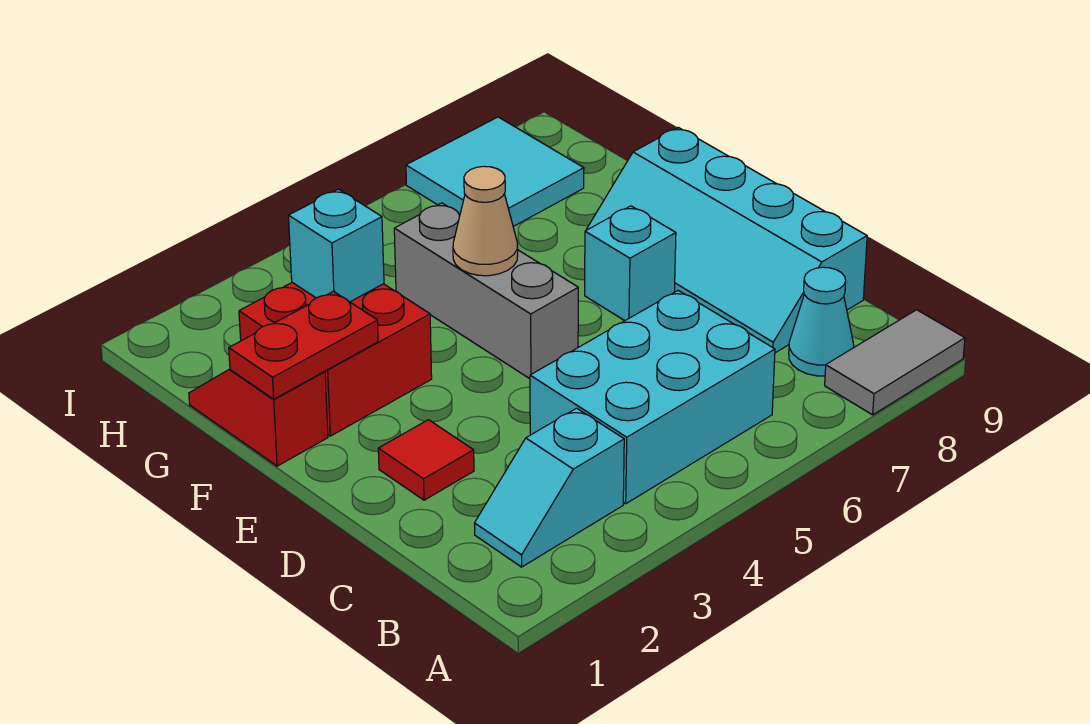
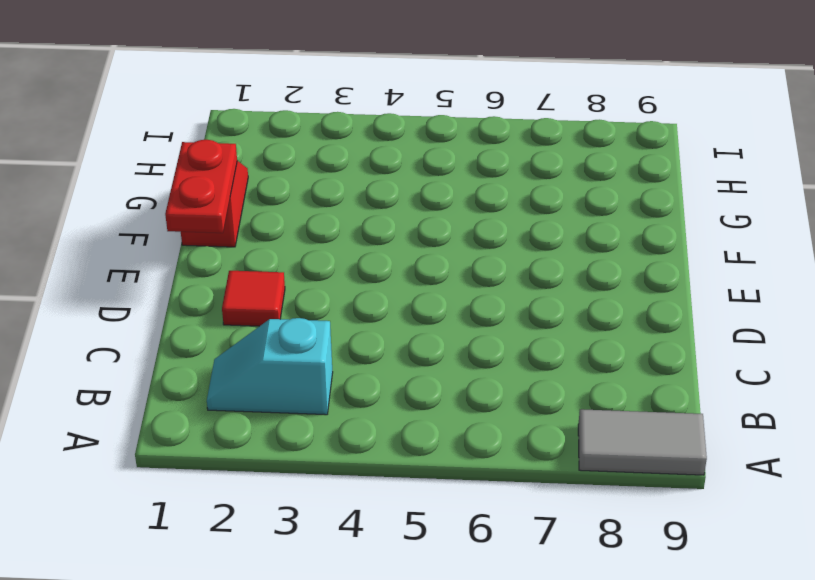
red 1x2 plate [165,140,237,233] -> red 1x2 plate turned to [229,291,378,399]
none -> cyan 2x3 brick [530,291,775,504]
none -> cyan 1x1 cone [789,267,854,376]
none -> cyan 2x4 slope [587,127,867,353]

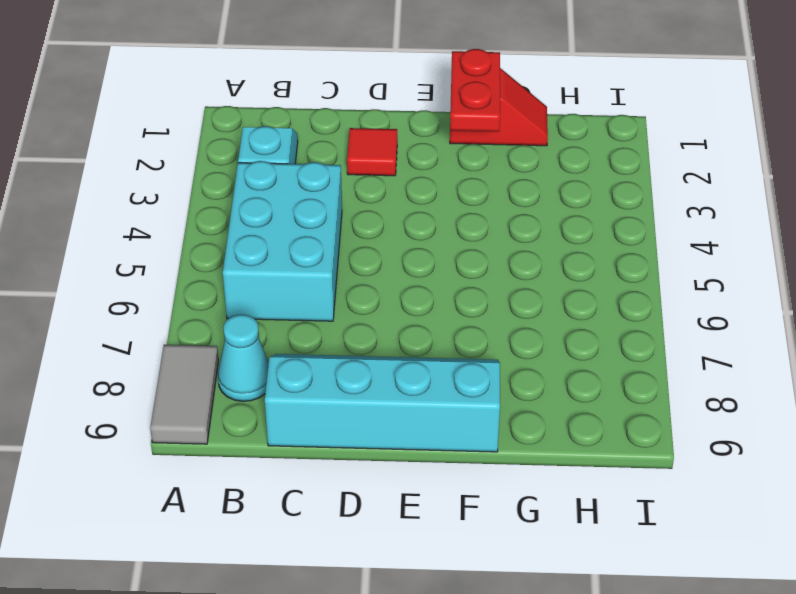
none -> grey 1x3 brick [394,203,578,379]
none -> cyan 1x1 brick [585,206,676,321]
none -> red 2x2 brick [239,283,432,436]

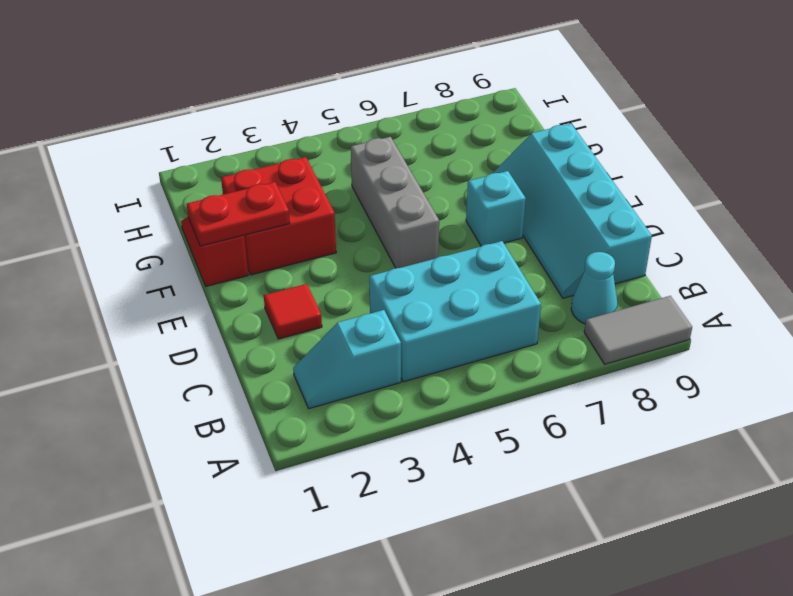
none -> cyan 2x2 tile [406,117,584,226]
none -> tan 1x1 cone [453,166,518,276]
none -> cyan 1x1 brick [289,189,384,302]

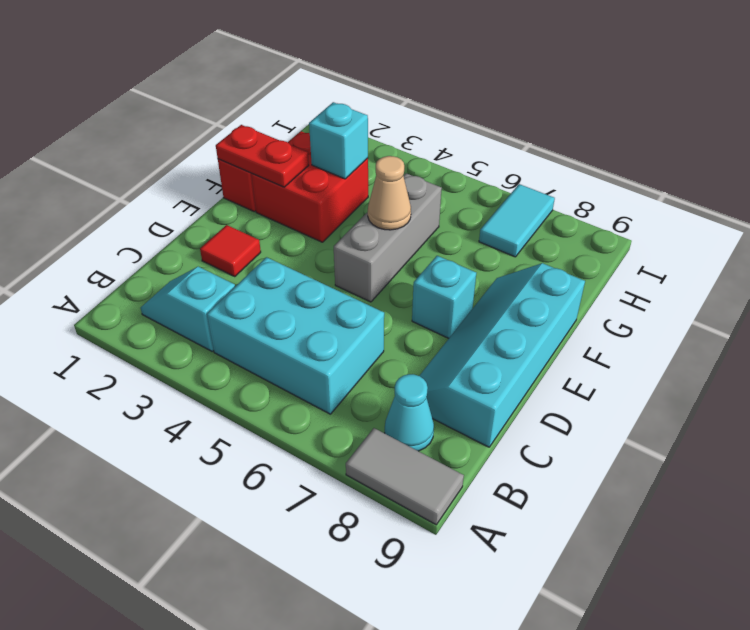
cyan 1x2 tile [479,184,555,257] -> cyan 2x2 tile [406,117,584,226]

